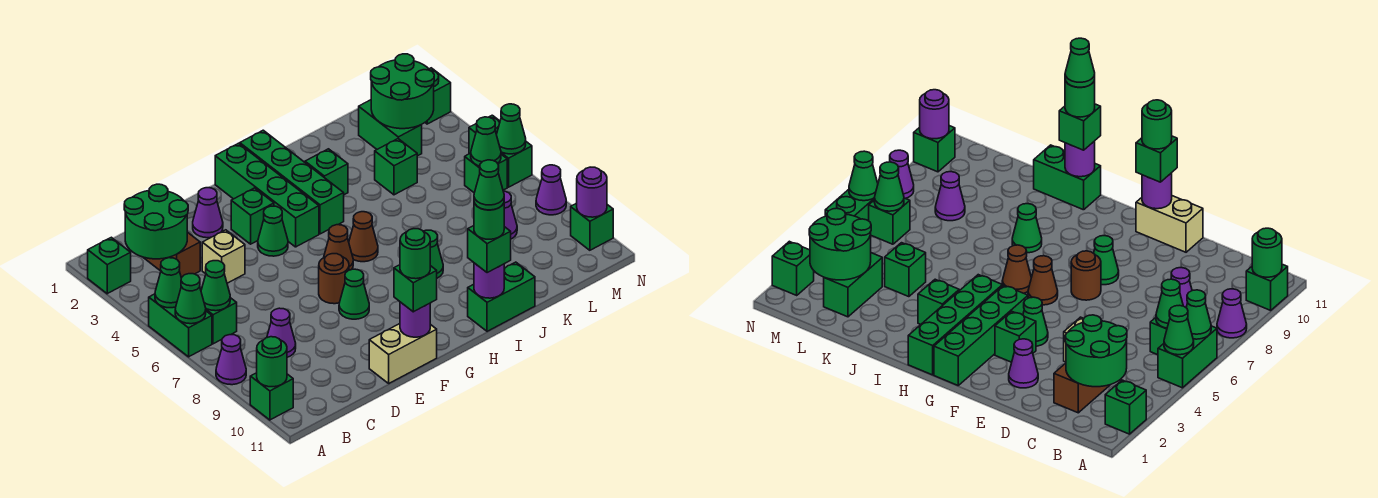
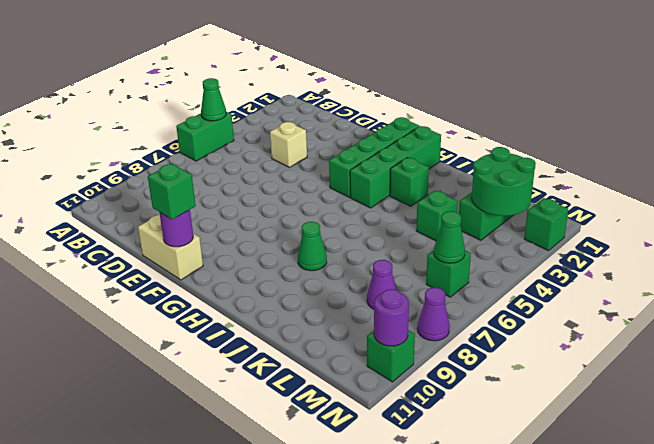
none -> green 1x1 brick [88,237,131,294]
none -> purple 1x1 cone [216,335,246,385]
none -> green 1x1 brick [250,373,293,420]
none -> green 1x1 brick [206,298,237,344]

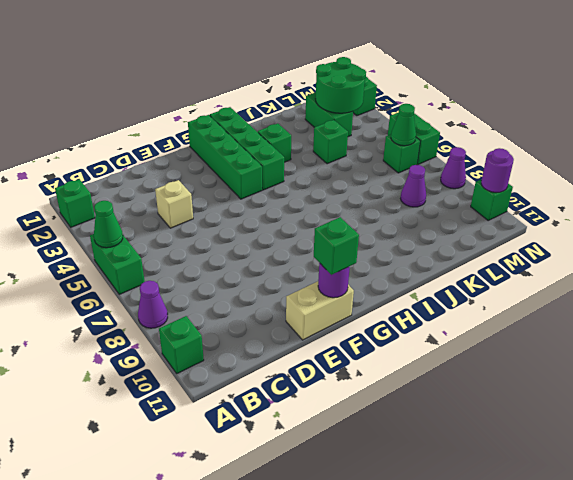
none -> green 1x1 brick [206,298,237,344]
none -> brown 1x2 brick [143,232,200,278]
none -> purple 1x1 cone [267,308,296,357]
none -> purple 1x1 cone [193,188,223,238]

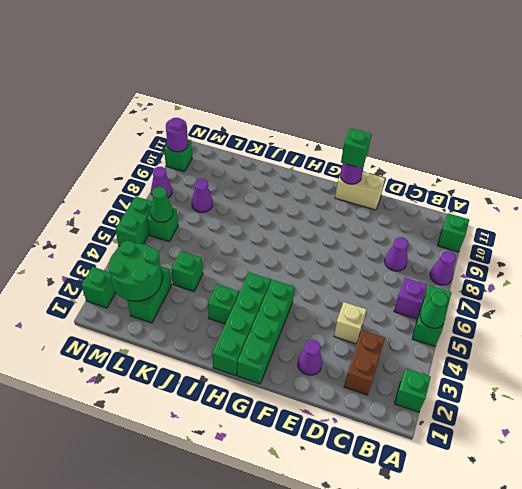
purple 1x1 brick [394,278,427,319] -> green 1x1 brick [206,298,237,344]
none -> green 1x1 brick [231,188,274,244]
none -> green 1x1 cone [258,206,288,256]
none -> brown 1x1 round brick [319,254,349,304]
none -> green 1x1 cone [339,269,369,319]

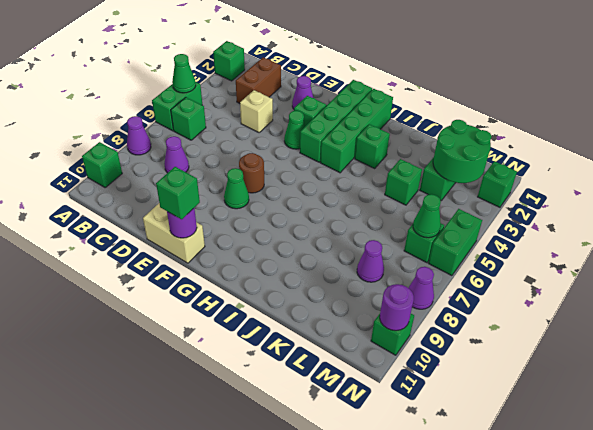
none -> brown 1x1 cone [324,225,353,270]
none -> brown 1x1 cone [349,212,378,262]
none -> green 1x1 cone [423,230,443,278]
none -> green 1x2 brick [468,262,535,331]

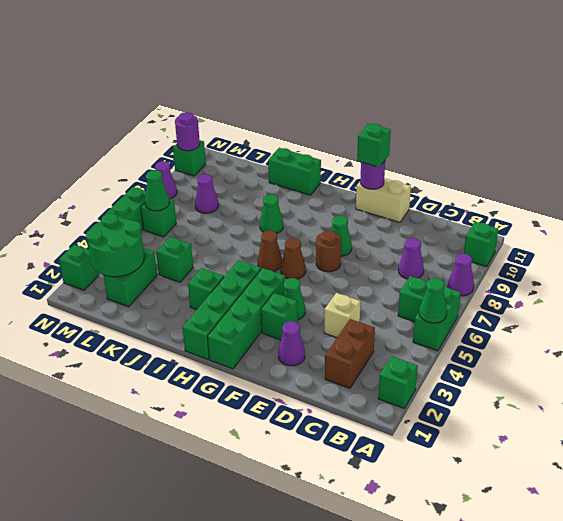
none -> green 1x1 cone [175,274,206,324]
none -> green 1x1 round brick [257,337,287,387]
none -> green 2x2 round brick [124,184,188,259]
none -> green 1x1 cone [201,261,230,311]

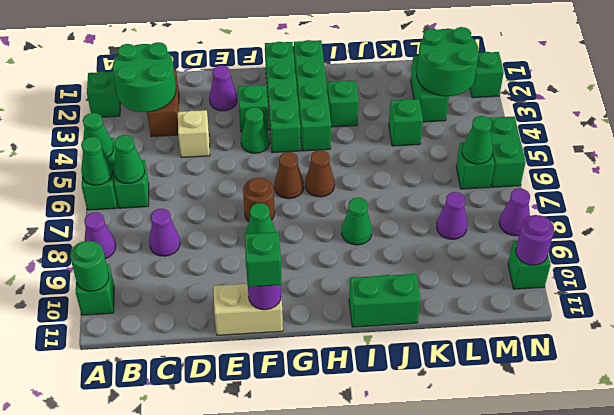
none -> purple 1x1 round brick [474,263,504,298]
none -> green 1x1 cone [496,104,526,154]
none -> green 1x1 brick [468,226,511,273]
none -> green 1x1 round brick [400,229,430,279]

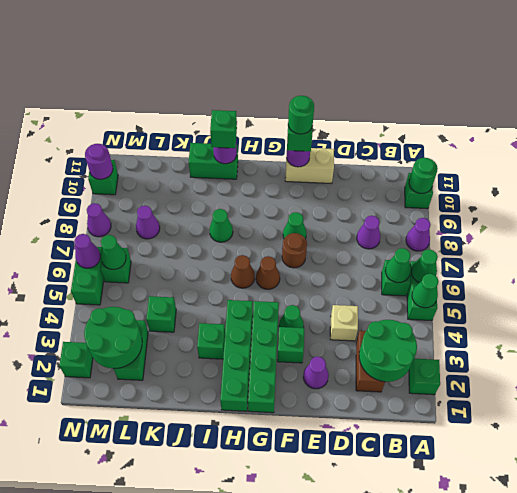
purple 1x1 cone [74,234,100,268] -> green 1x1 cone [496,104,526,154]
none -> green 1x1 round brick [474,203,504,239]
none -> green 1x1 cone [474,160,504,210]

